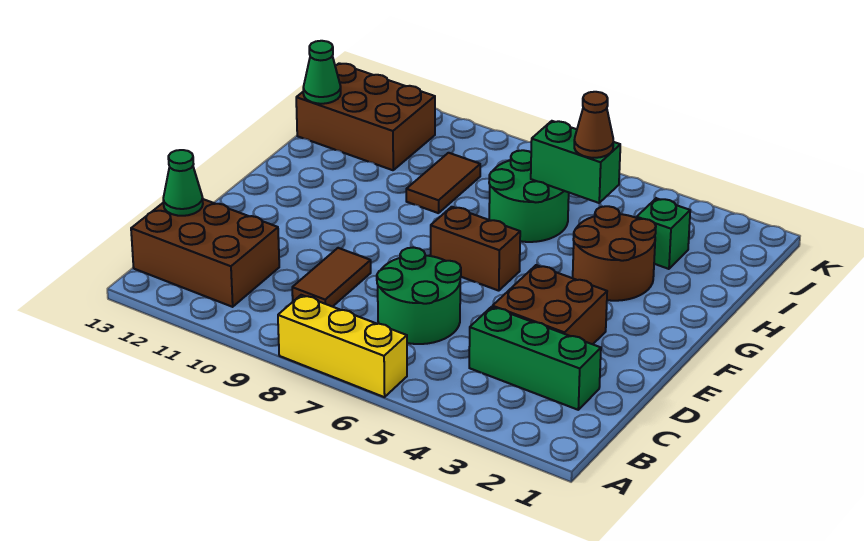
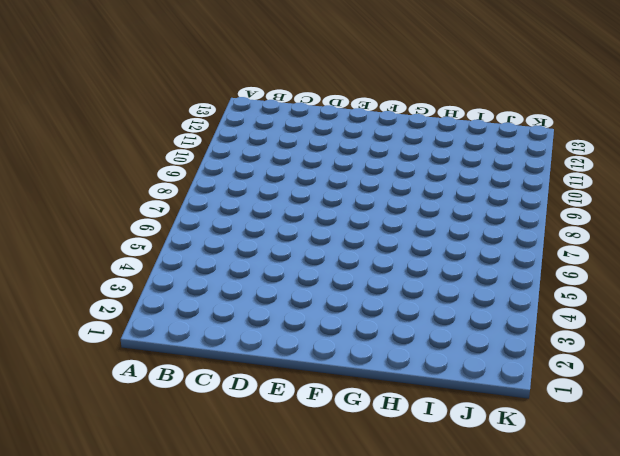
none -> yellow 1x3 brick [278,295,407,397]
none -> brown 2x3 brick [131,199,279,307]
none -> green 1x3 brick [469,307,601,410]

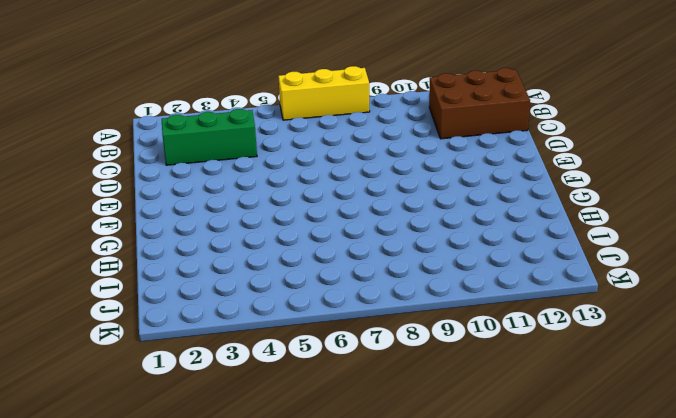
none -> green 2x2 round brick [377,248,461,344]
none -> brown 1x2 tile [292,248,371,307]
none -> brown 2x2 brick [493,265,607,344]

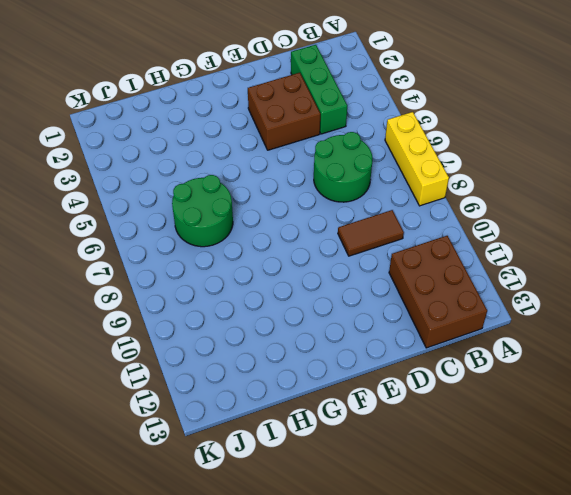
none -> brown 1x2 brick [431,207,520,291]
none -> brown 2x2 round brick [573,206,656,301]
none -> brown 1x2 tile [406,153,480,213]

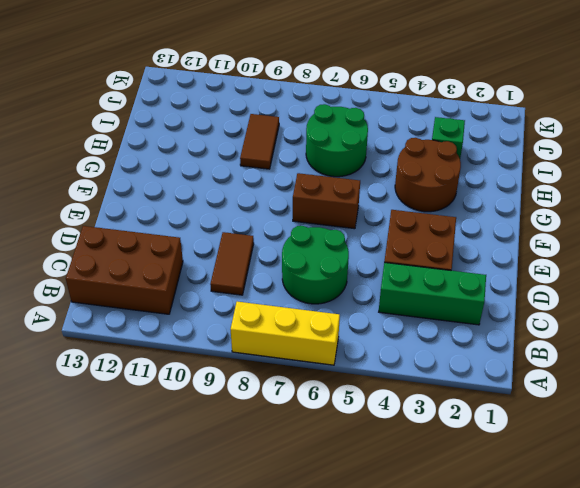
none -> brown 2x3 brick [296,63,435,170]
none -> green 1x1 cone [163,150,203,216]
none -> green 1x2 brick [531,121,620,203]

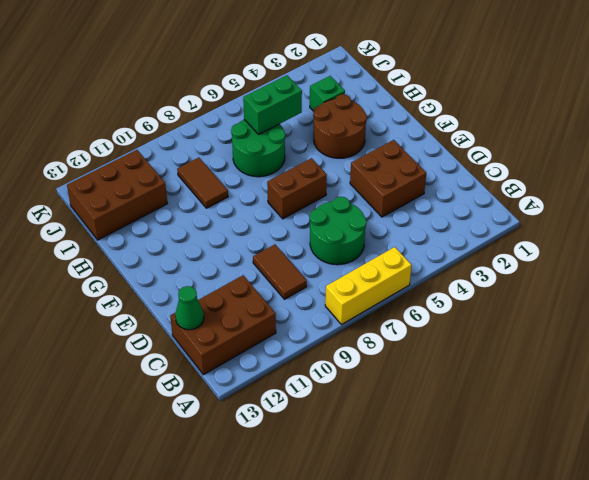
none -> green 1x3 brick [469,307,601,410]
none -> green 1x1 cone [303,41,341,104]
none -> brown 1x1 cone [574,92,613,158]

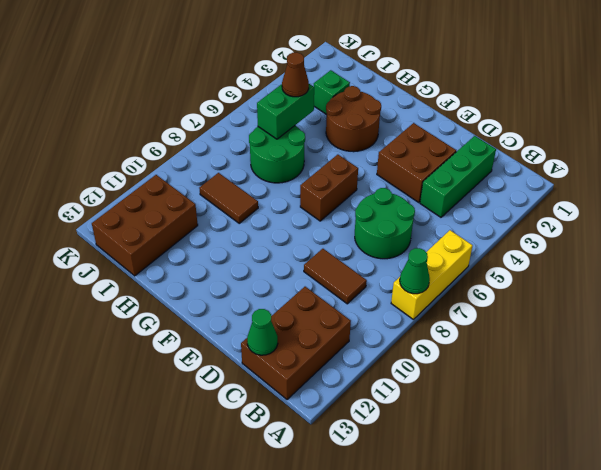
green 1x1 cone [400,248,430,294] -> green 1x1 cone moved to [303,41,341,104]

